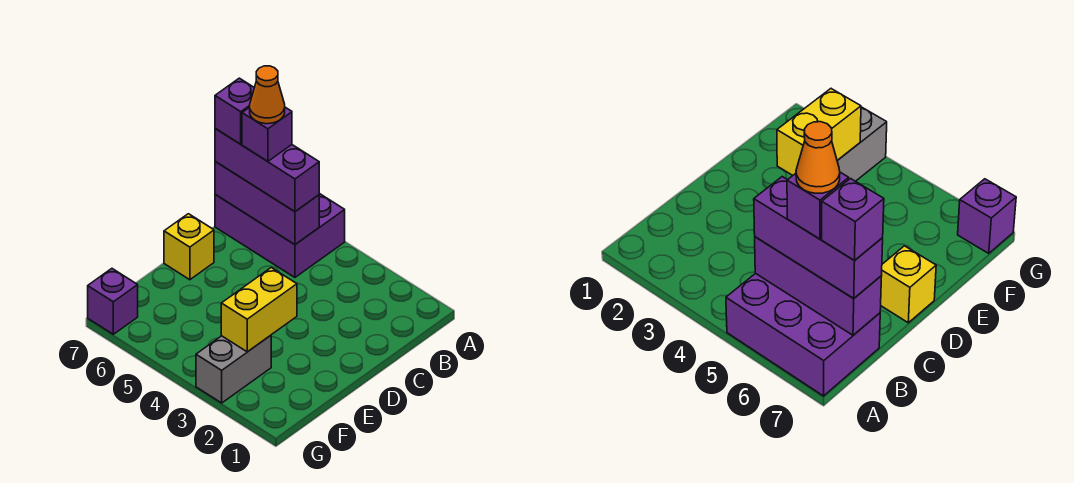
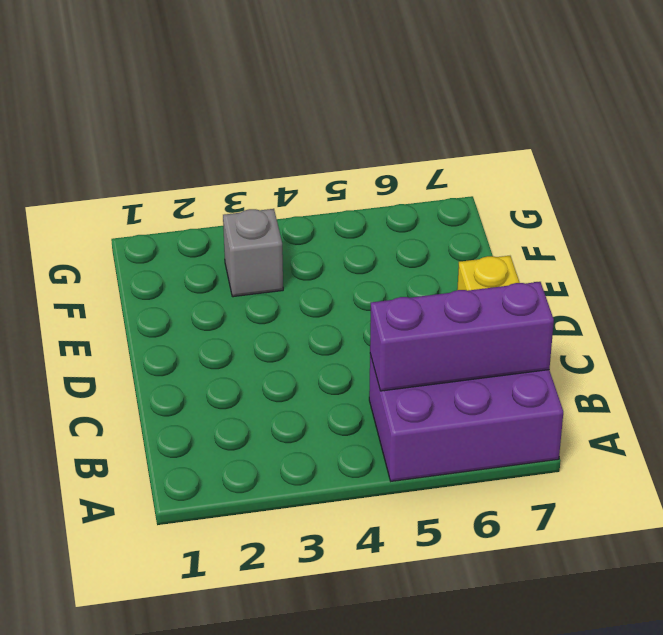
grey 1x1 brick [223,209,283,297] -> grey 1x2 brick [196,335,271,403]
none -> purple 1x1 brick [88,269,138,334]
none -> yellow 1x2 brick [221,268,297,352]

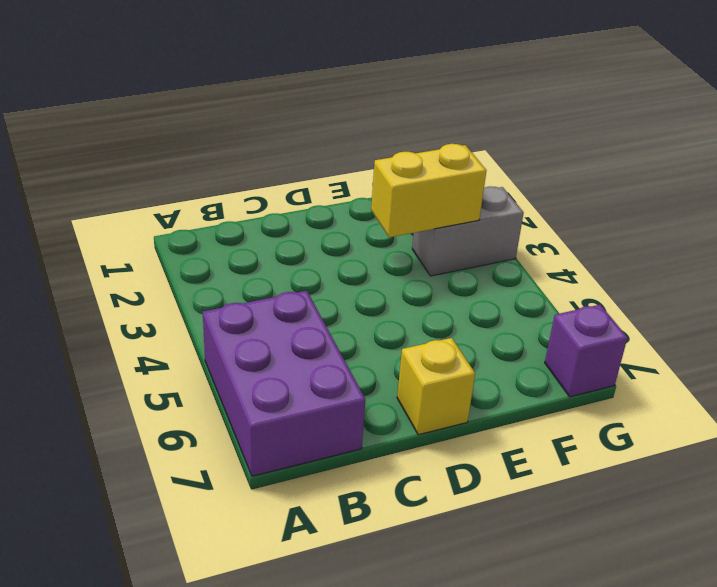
none -> purple 1x3 brick [215,162,319,245]
none -> purple 1x3 brick [215,129,319,212]

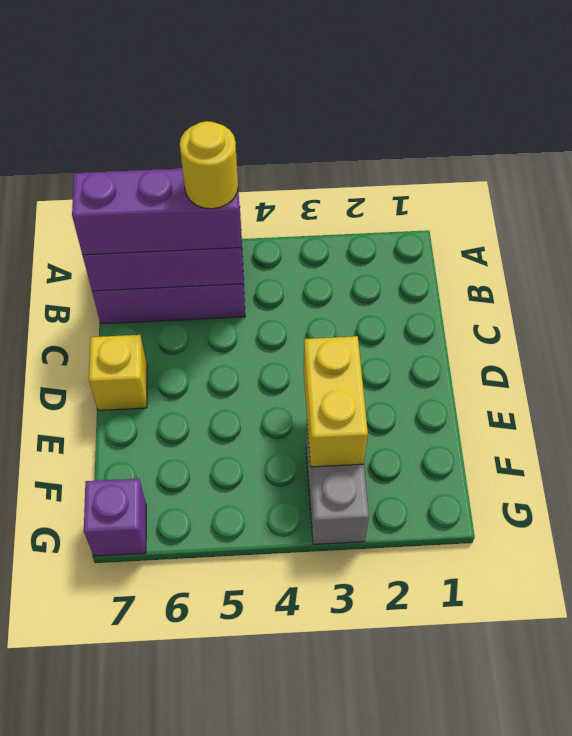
yellow 1x1 round brick [180,121,238,209] -> none
none -> purple 1x1 brick [242,107,292,161]
none -> purple 1x1 brick [215,78,254,144]

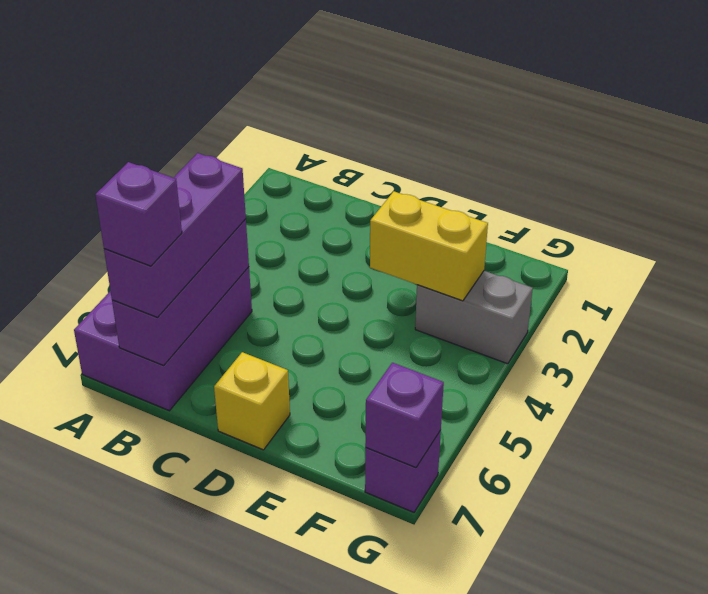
purple 1x1 brick [365,363,444,468] -> purple 1x1 brick moved to [242,107,292,161]
none -> orange 1x1 cone [250,66,285,124]

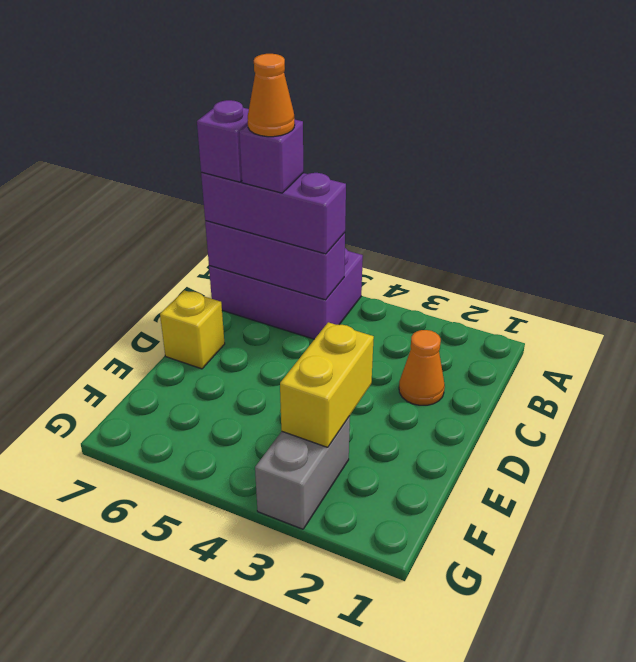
orange 1x1 cone [399,330,445,405] -> none
none -> purple 1x1 brick [88,269,138,334]

